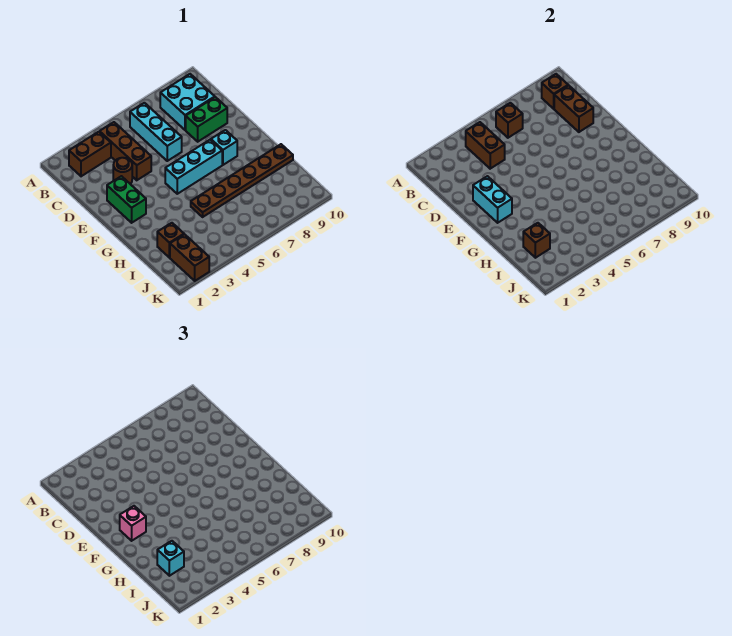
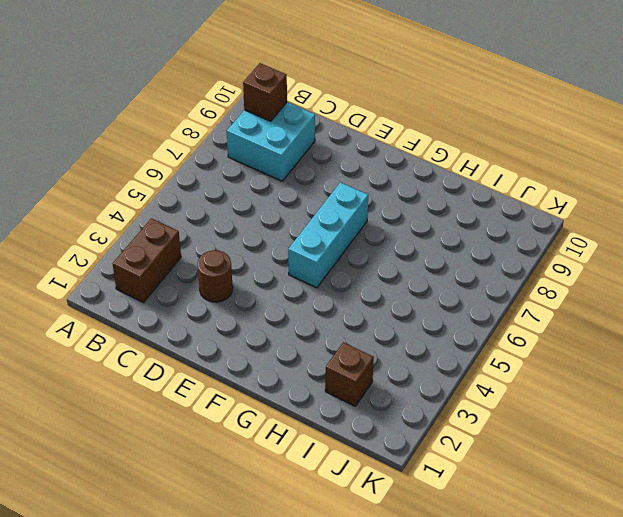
none -> brown 1x3 brick [100,122,151,180]
none -> cyan 1x3 brick [130,103,182,161]
none -> green 1x2 brick [186,97,227,142]

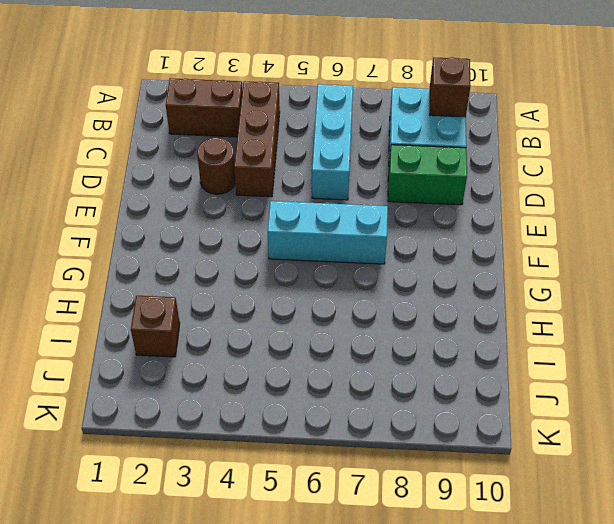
none -> green 1x2 brick [107,176,146,223]
none -> cyan 1x1 brick [211,130,237,165]
none -> brown 1x6 plate [191,144,293,217]

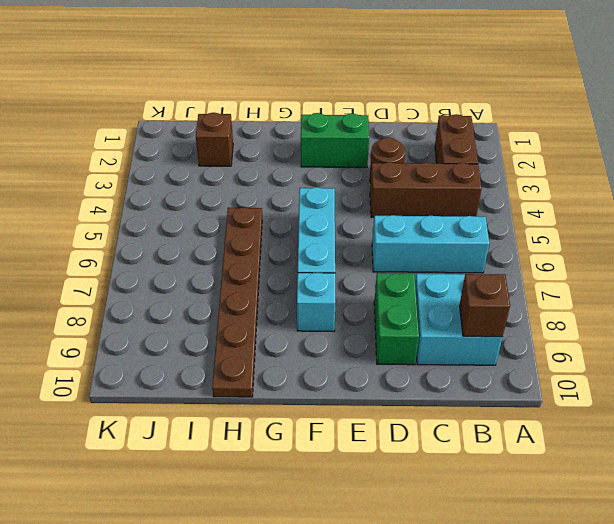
none -> brown 1x2 brick [170,234,209,281]
none -> brown 1x2 brick [466,122,505,169]
none -> brown 1x1 brick [496,103,523,138]

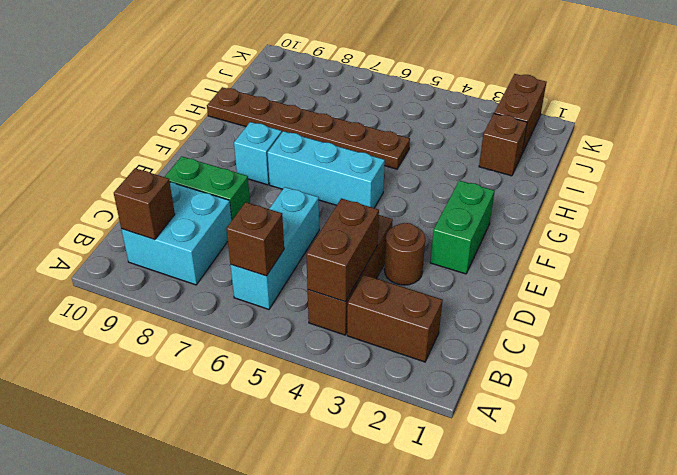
none -> brown 1x2 brick [554,85,593,132]
none -> cyan 1x2 brick [473,176,512,223]
none -> brown 1x1 brick [523,223,550,258]

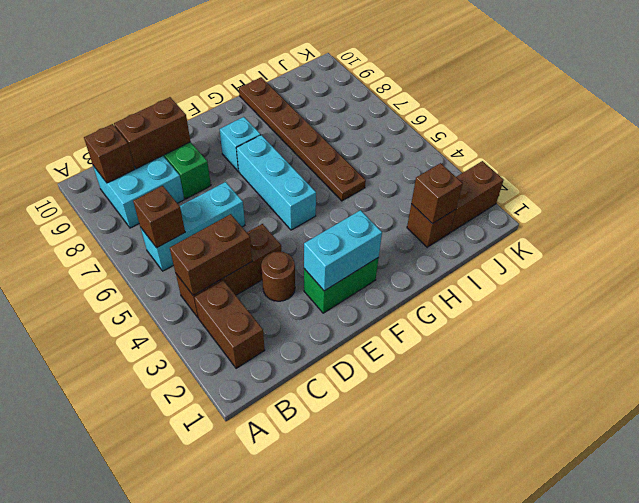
none -> pink 1x1 brick [120,506,146,541]
none -> cyan 1x1 brick [157,541,184,576]

